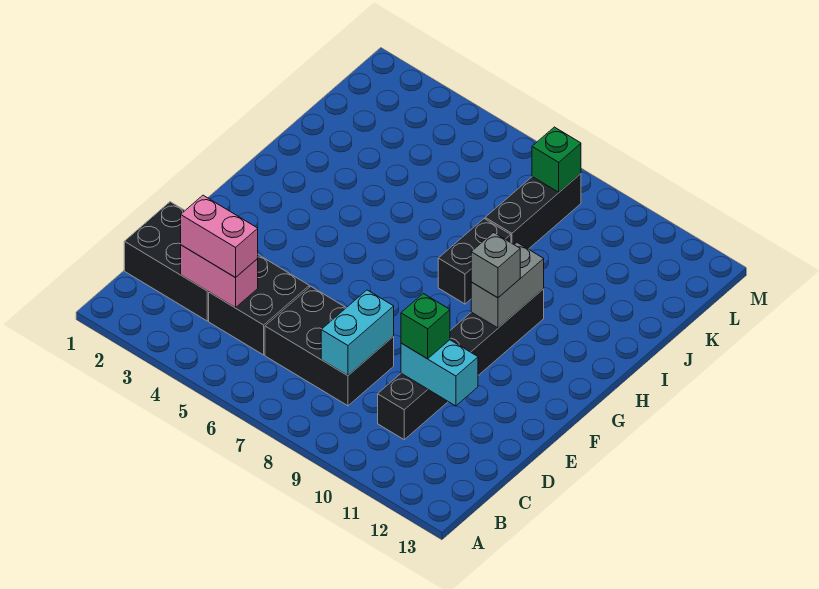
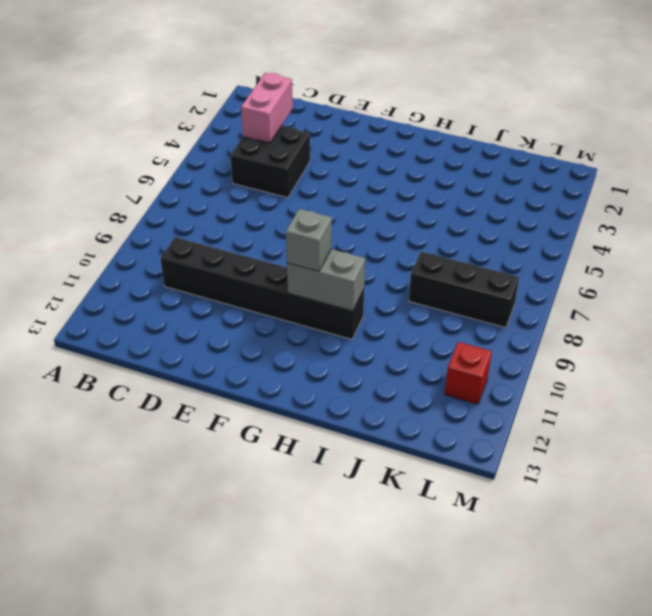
red 1x1 brick [445,342,492,404] -> none
none -> black 2x3 brick [124,202,209,321]
none -> black 2x3 brick [265,286,394,406]
none -> black 1x2 brick [438,219,511,304]

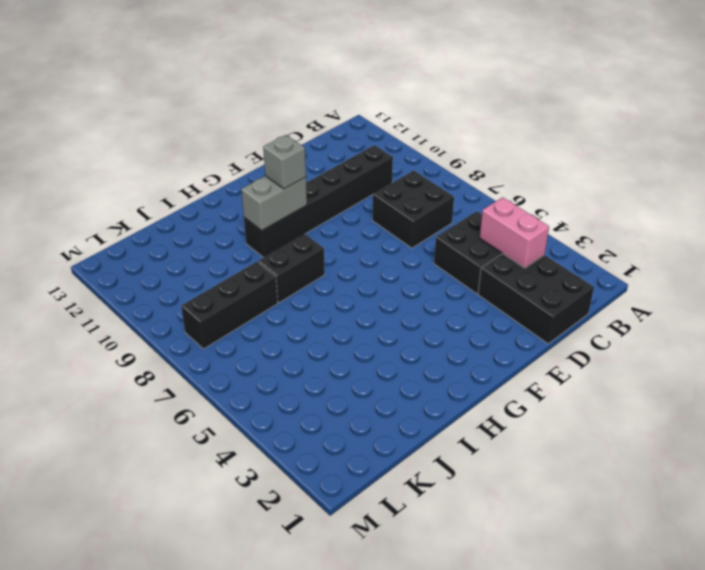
black 2x2 brick [372,170,454,248] -> black 2x3 brick [265,286,394,406]
none -> cyan 1x2 brick [321,290,394,375]
none -> cyan 1x2 brick [401,340,478,406]
none -> green 1x1 brick [532,127,581,192]

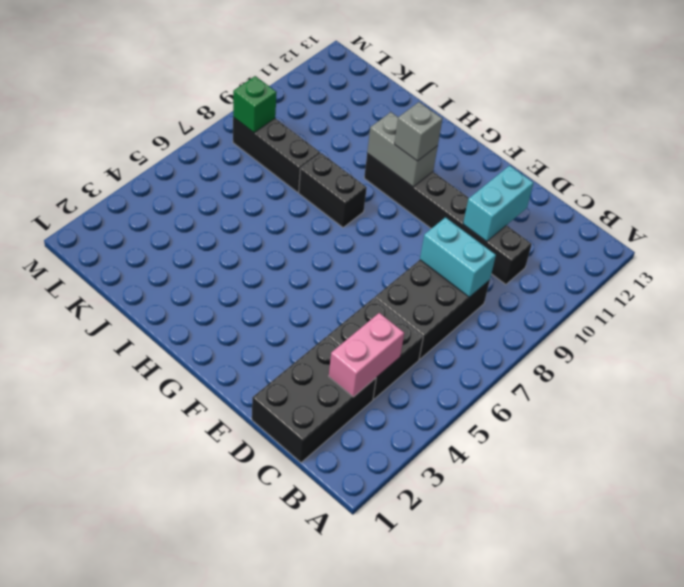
none -> pink 1x2 brick [181,195,258,278]
none -> green 1x1 brick [401,294,450,359]

